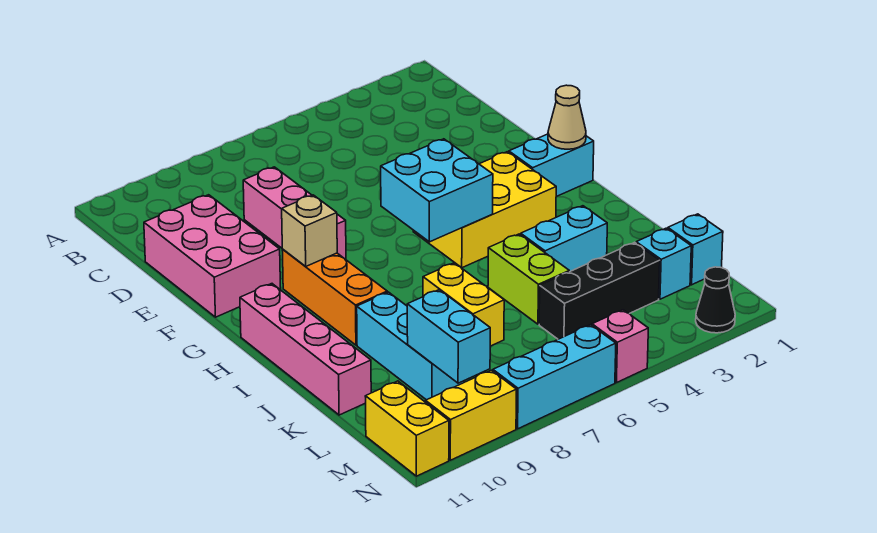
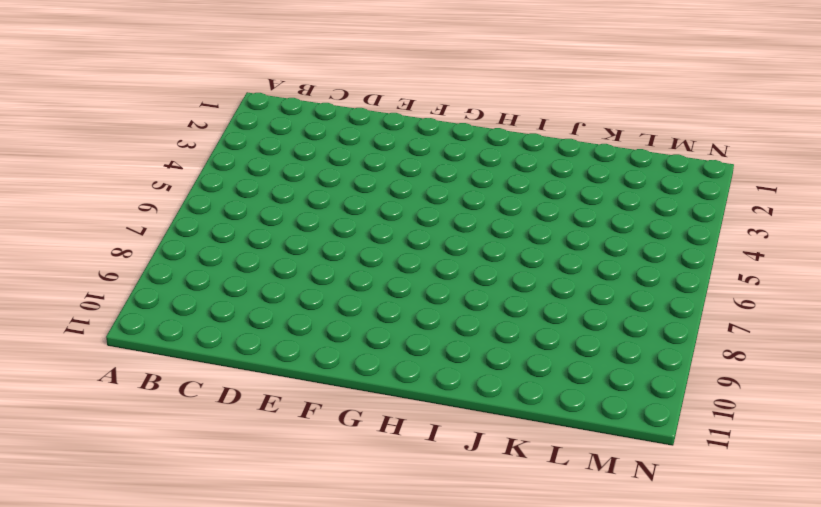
none -> pink 1x3 brick [243,167,346,259]
none -> pink 2x3 brick [144,195,281,317]
none -> cyan 1x2 brick [509,134,594,197]

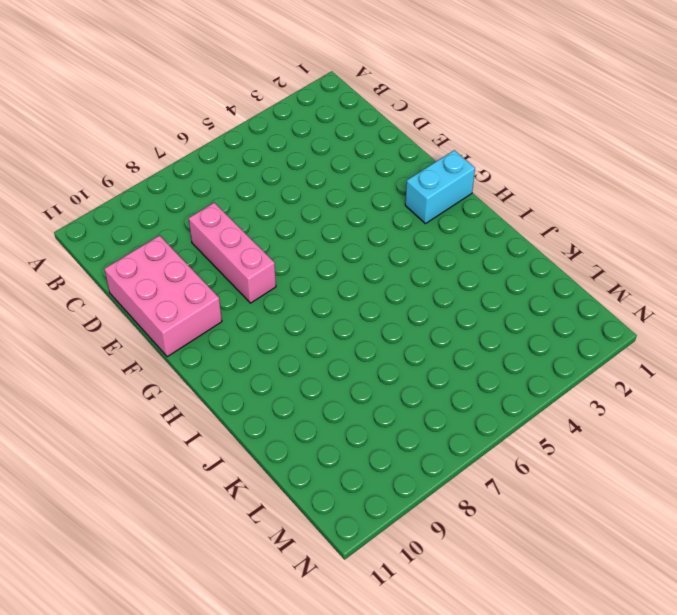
none -> yellow 2x3 brick [413,152,556,268]
none -> orange 1x3 brick [282,249,387,345]
none -> pink 1x4 brick [240,284,371,415]

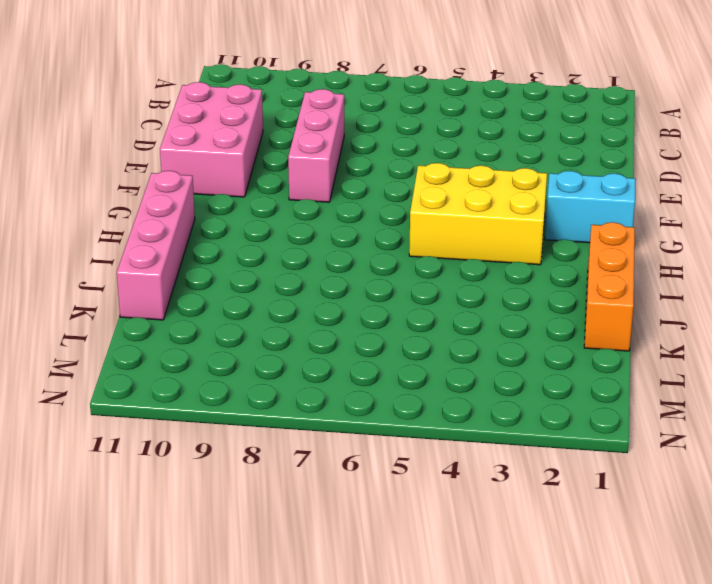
orange 1x3 brick [584,222,635,351] -> orange 1x3 brick moved to [282,249,387,345]
none -> cyan 1x2 brick [521,206,607,272]
none -> lime 1x2 brick [488,234,569,324]
none -> yellow 1x2 brick [423,263,504,346]

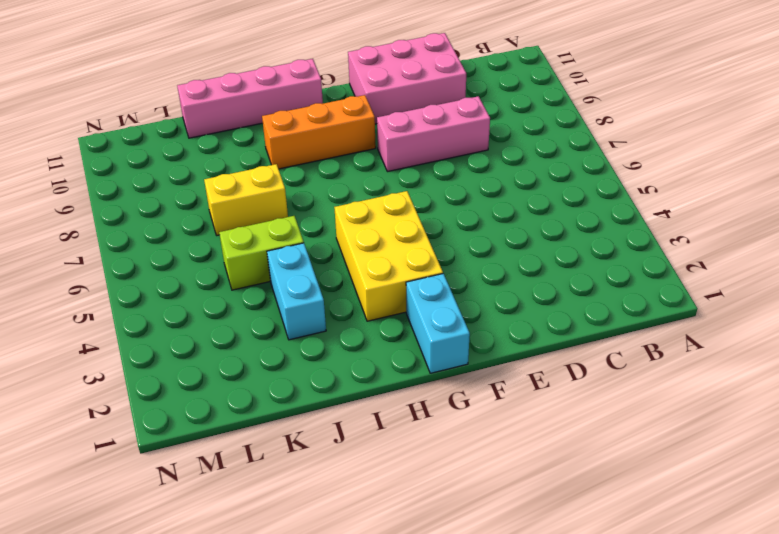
none -> cyan 1x3 brick [357,292,464,400]
none -> cyan 1x1 brick [668,214,723,285]
none -> cyan 1x1 brick [636,228,691,299]

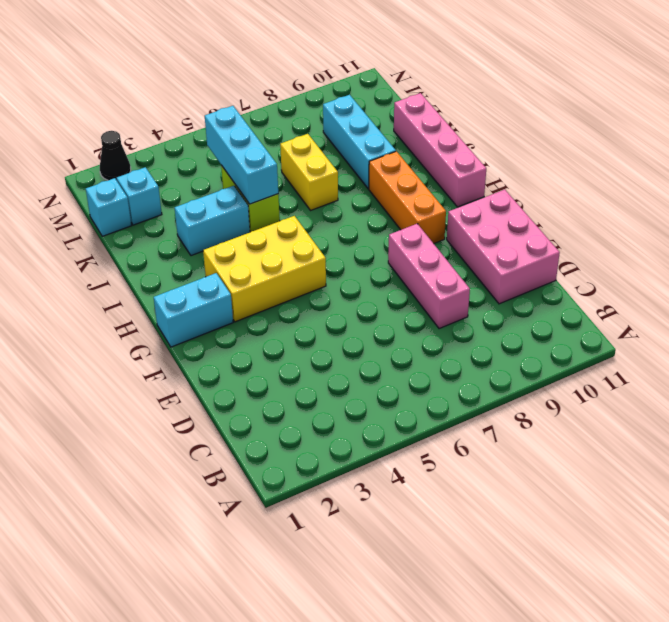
cyan 1x3 brick [205,106,278,204] -> cyan 1x3 brick turned to [493,325,616,429]
none -> black 1x3 brick [539,242,660,339]
none -> yellow 1x2 brick [365,381,449,476]
none -> pink 1x1 brick [592,310,648,383]

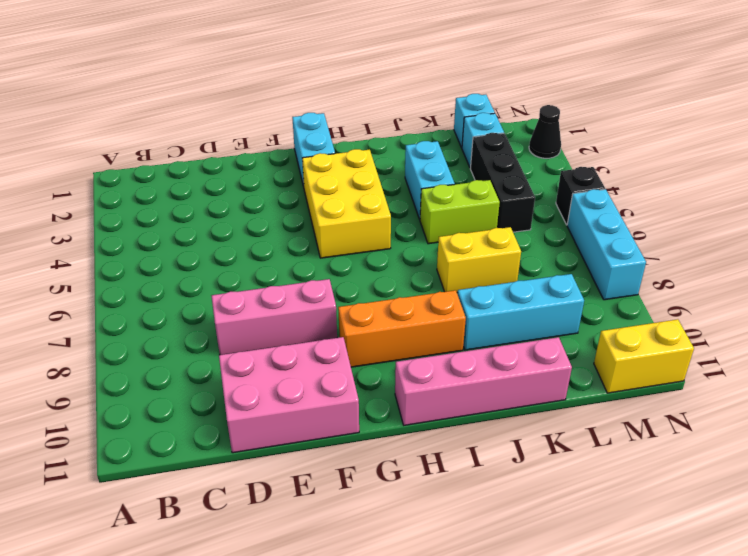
black 1x1 brick [556,167,605,225] -> pink 1x1 brick [592,310,648,383]
none -> yellow 1x2 brick [426,370,516,460]
none -> tan 1x1 cone [548,85,586,149]
none -> cyan 2x2 brick [381,139,493,242]

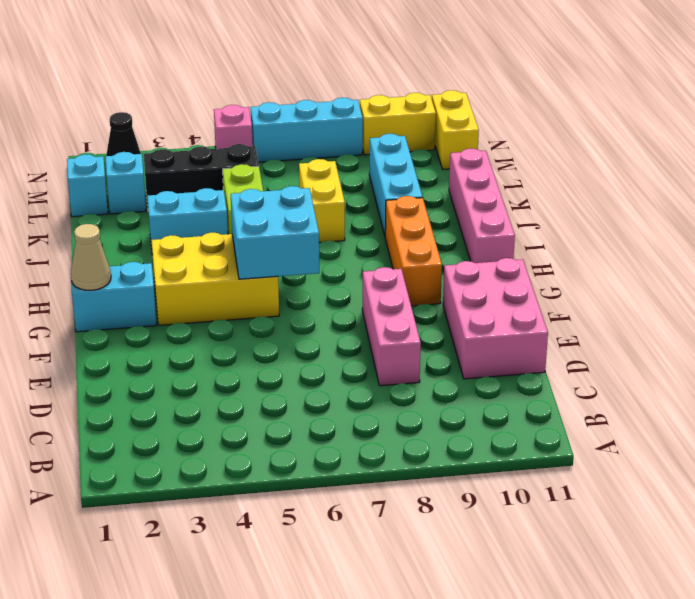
none -> tan 1x1 brick [282,195,337,266]
none -> cyan 1x2 brick [407,290,490,383]

